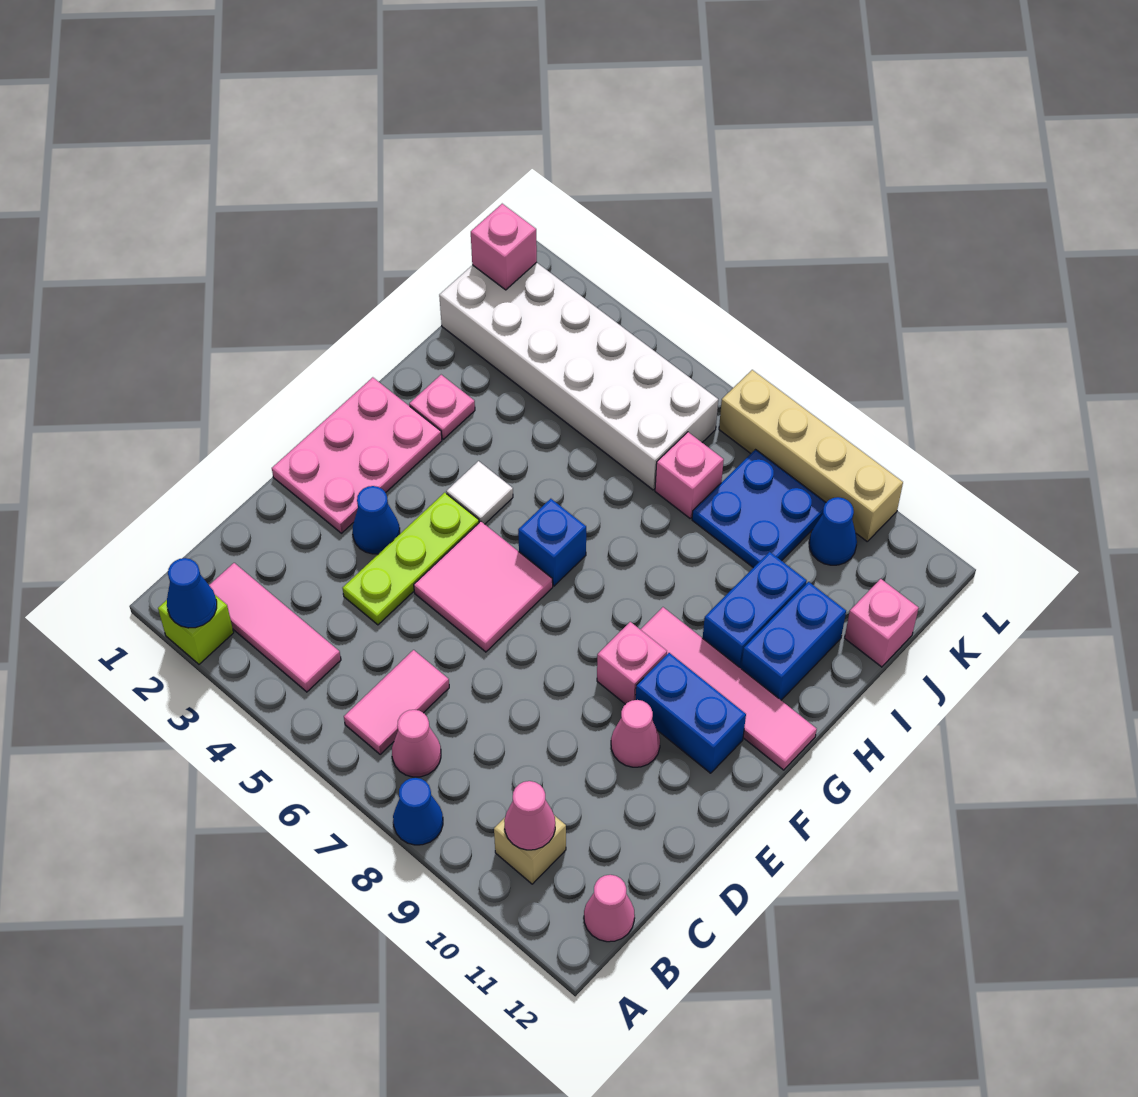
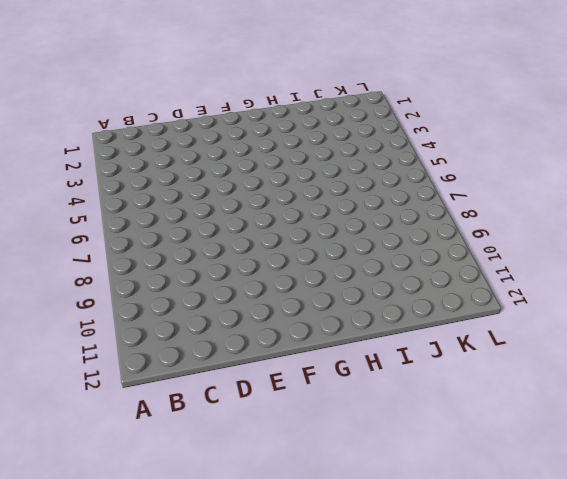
none -> lime 1x1 brick [158,595,234,664]
none -> blue 1x1 cone [393,778,443,845]
none -> pink 1x3 tile [209,563,341,692]

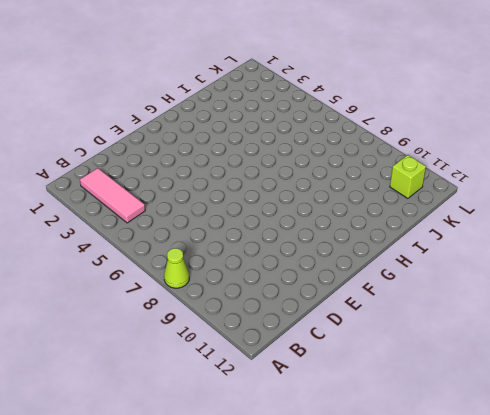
lime 1x1 cone [164,248,189,288] -> blue 1x1 cone [393,778,443,845]
lime 1x1 brick [390,155,426,199] -> lime 1x1 brick moved to [158,595,234,664]
none -> pink 1x2 tile [344,650,449,755]
none -> pink 1x1 cone [392,710,441,777]
none -> tan 1x1 brick [494,815,566,884]

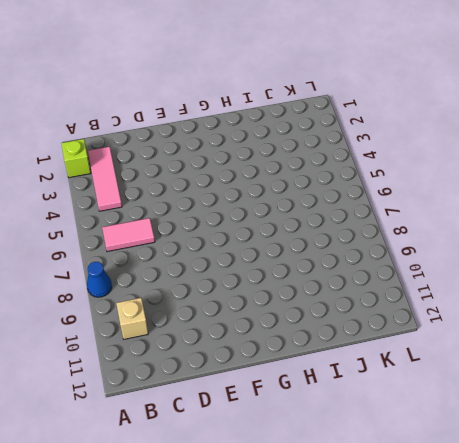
none -> pink 1x1 cone [392,710,441,777]
none -> pink 1x1 cone [584,875,635,942]
none -> lime 1x3 plate [342,492,479,625]

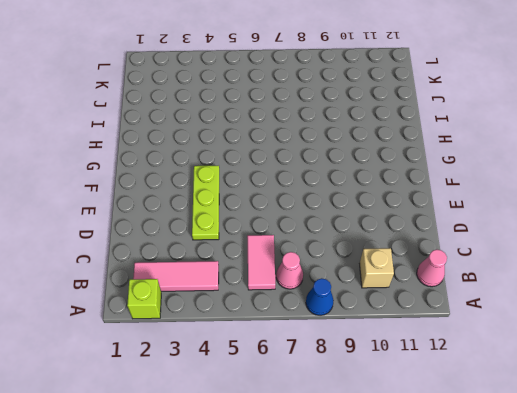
none -> pink 2x3 plate [272,377,442,533]
none -> blue 1x1 cone [353,486,400,554]
none -> pink 2x2 tile [414,521,553,652]

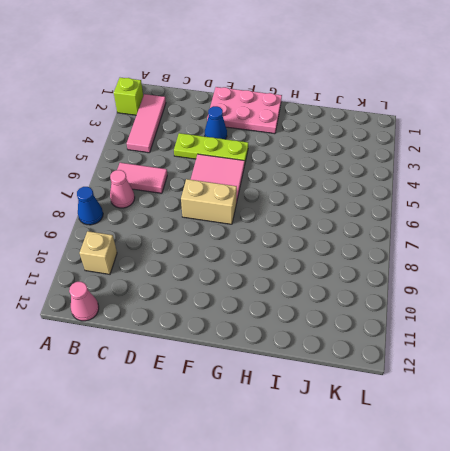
tan 1x2 brick [181,179,237,224] -> none
none -> pink 1x1 cone [611,700,660,767]
none -> pink 1x1 brick [597,622,667,704]
none -> blue 1x2 brick [636,653,746,773]

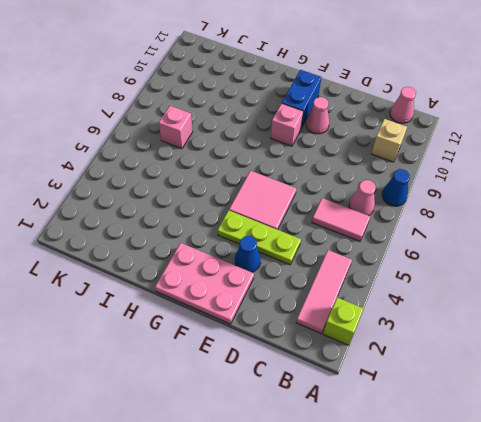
none -> white 1x1 tile [446,461,513,524]
none -> blue 1x1 brick [518,499,586,586]
none -> pink 1x4 tile [640,607,817,770]

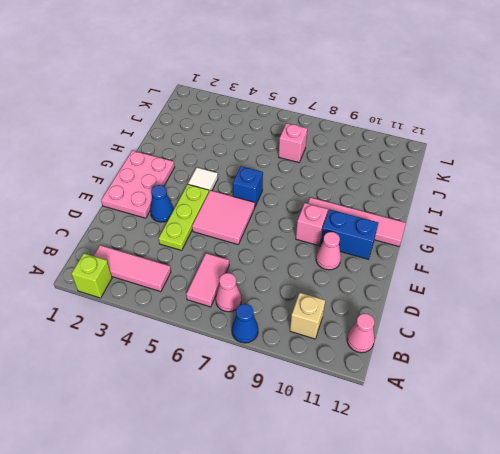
none -> pink 1x1 plate [409,375,475,439]
none -> blue 1x2 brick [703,552,807,668]
none -> blue 1x2 brick [741,582,846,700]

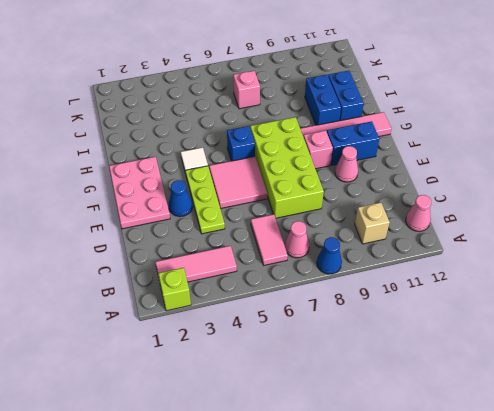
lime 2x4 brick [250,117,324,218] -> none
none -> pink 1x1 plate [409,375,475,439]
none -> white 2x6 brick [439,262,718,490]
none -> blue 2x2 plate [692,450,826,568]

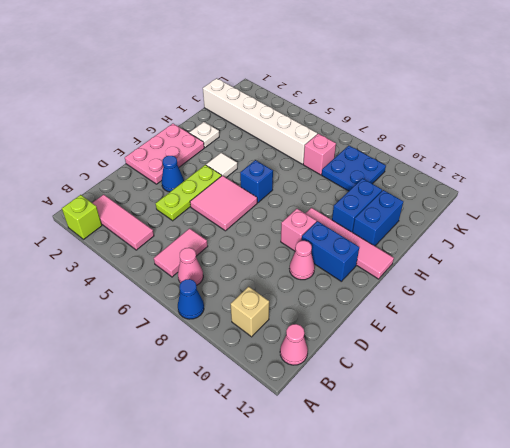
white 1x1 plate [189,122,219,148] -> pink 1x1 plate [409,375,475,439]
white 1x6 brick [203,78,317,164] -> white 2x6 brick [439,262,718,490]
none -> pink 1x1 brick [845,579,919,667]
none -> blue 1x1 cone [809,497,857,565]
none -> tan 1x4 brick [719,370,903,541]

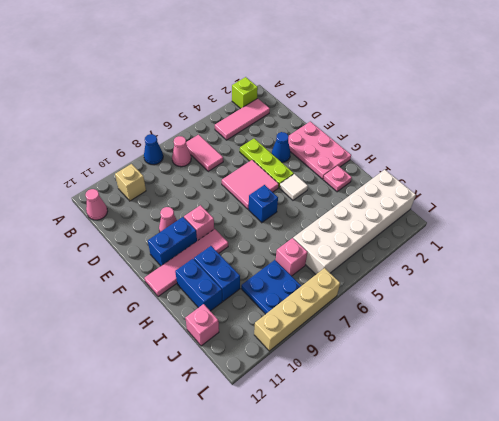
none -> blue 1x1 cone [809,497,857,565]
none -> blue 1x1 cone [167,558,217,628]
none -> pink 1x1 cone [504,781,555,850]

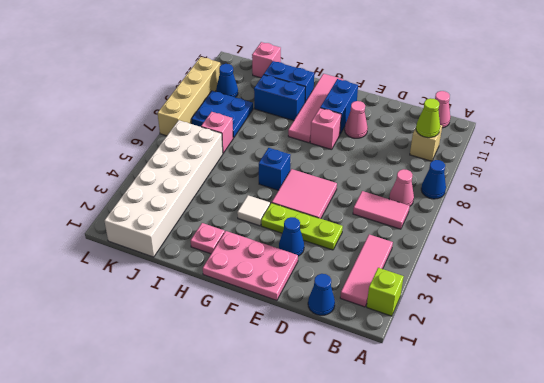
lime 1x1 cone [416,98,440,138] -> pink 1x1 cone [504,781,555,850]
blue 1x1 cone [308,274,335,315] -> blue 1x1 cone moved to [167,558,217,628]
none -> pink 1x1 brick [471,204,537,290]

